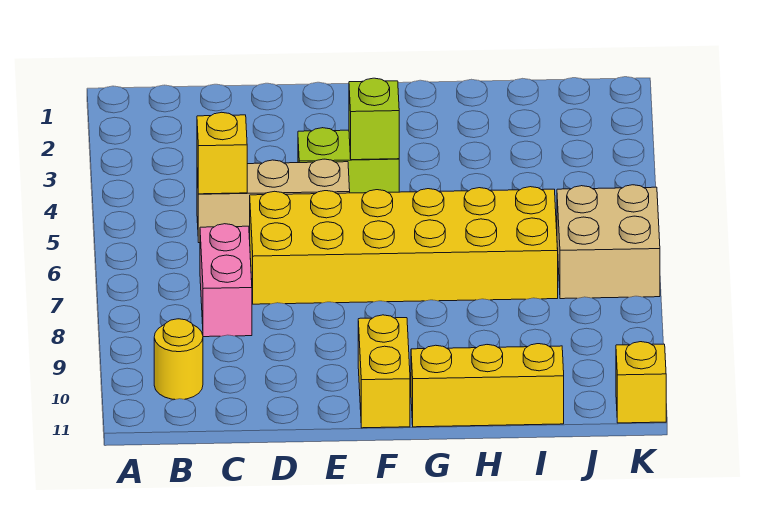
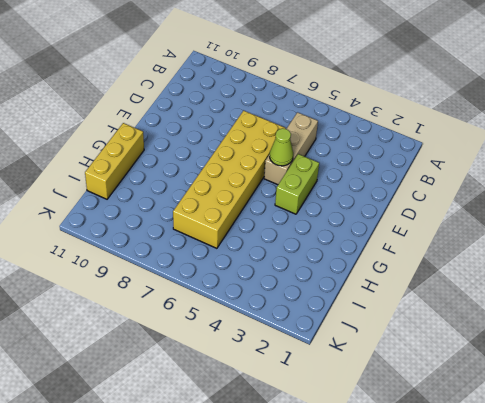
lime 1x1 cone [270,128,293,166] -> none
none -> yellow 1x1 round brick [154,319,203,400]
none -> pink 1x2 brick [200,224,252,337]

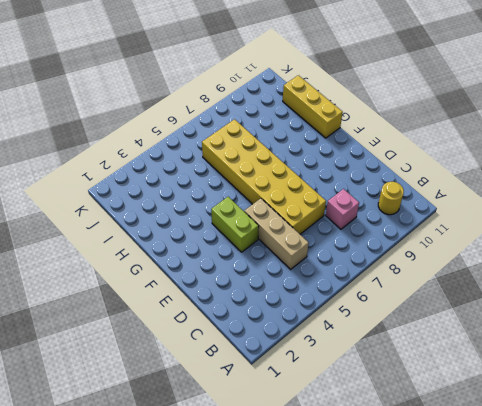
pink 1x1 brick [326,189,359,229] -> pink 1x2 brick [200,224,252,337]
none -> yellow 1x2 brick [358,315,410,428]
none -> tan 2x2 brick [557,185,660,299]

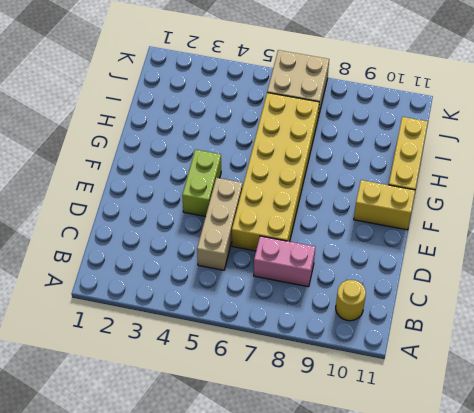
none -> yellow 1x1 brick [616,342,666,423]
none -> yellow 1x1 brick [197,112,247,194]

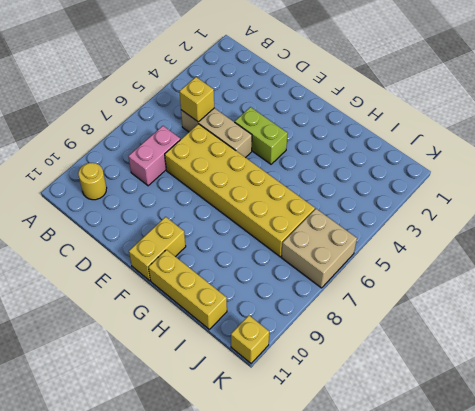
none -> lime 1x1 brick [349,78,399,160]

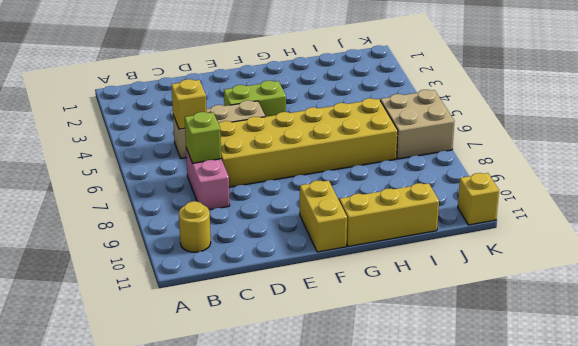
lime 1x1 brick [185,112,221,163] -> lime 1x1 brick moved to [349,78,399,160]

